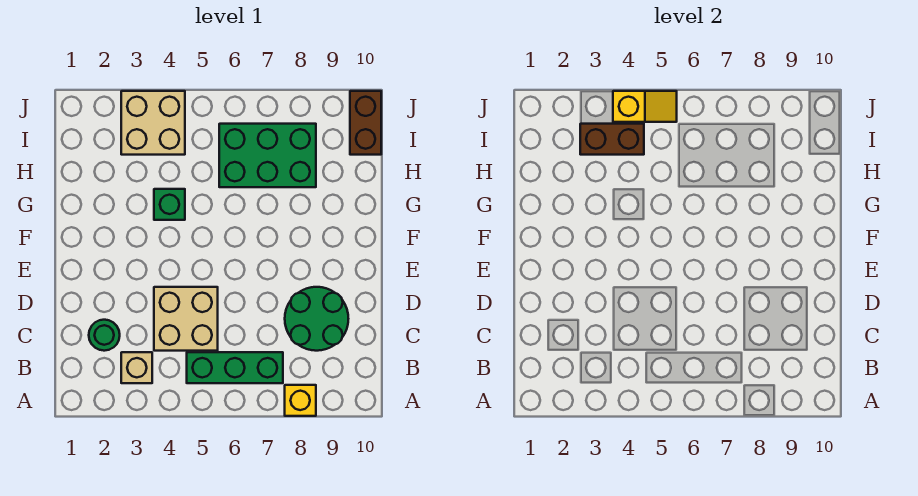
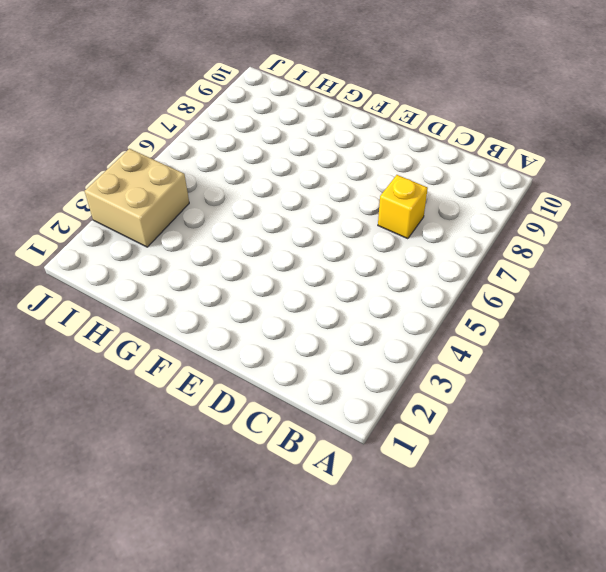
yellow 1x1 brick [378,175,428,239] -> yellow 1x1 brick moved to [285,385,316,416]
none -> tan 1x1 brick [121,352,152,383]
none -> green 1x3 brick [187,352,283,383]
none -> green 1x1 round brick [89,320,120,351]

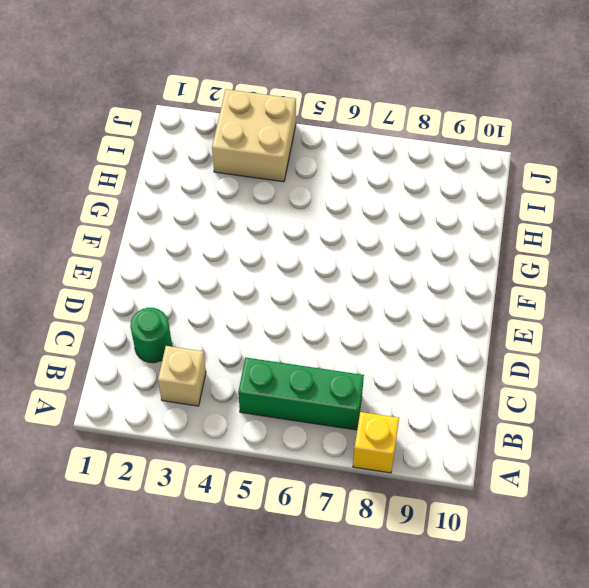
none -> tan 2x2 brick [154,287,218,351]
none -> green 2x2 round brick [285,287,348,351]
none -> green 1x1 brick [154,189,185,220]

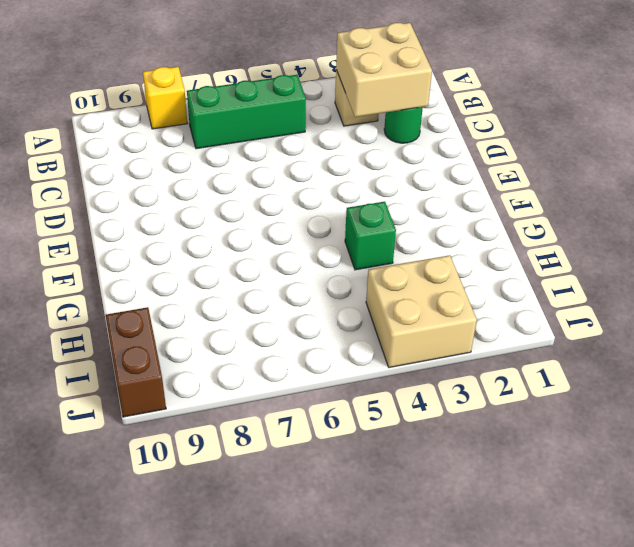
tan 2x2 brick [336,23,432,117] -> tan 2x2 brick moved to [154,287,218,351]
none -> green 2x2 round brick [285,287,348,351]
none -> green 2x3 brick [219,124,316,187]
none -> brown 1x2 brick [580,124,644,155]

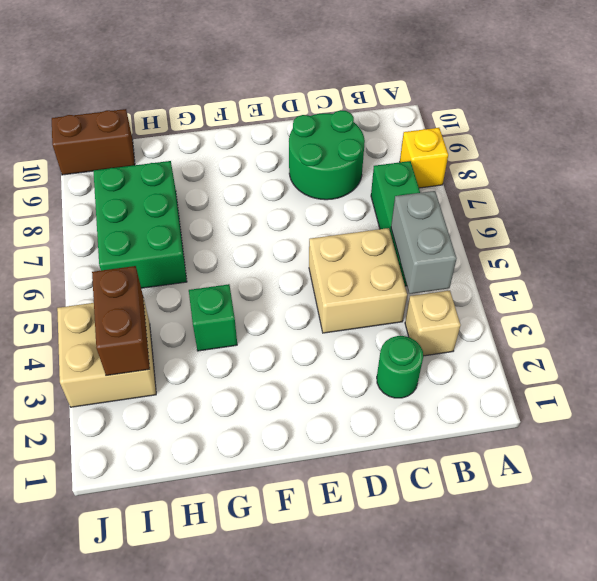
grey 1x2 brick [391,191,457,294] -> none
none -> yellow 1x2 slope [613,91,677,122]

